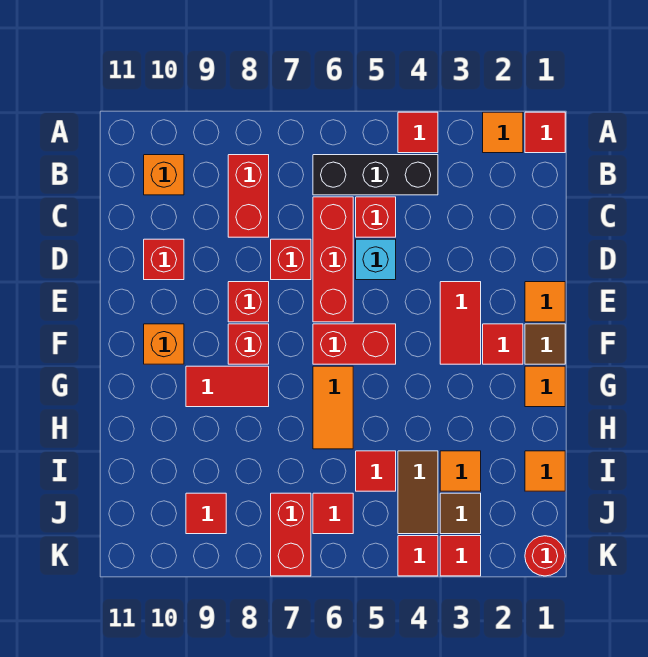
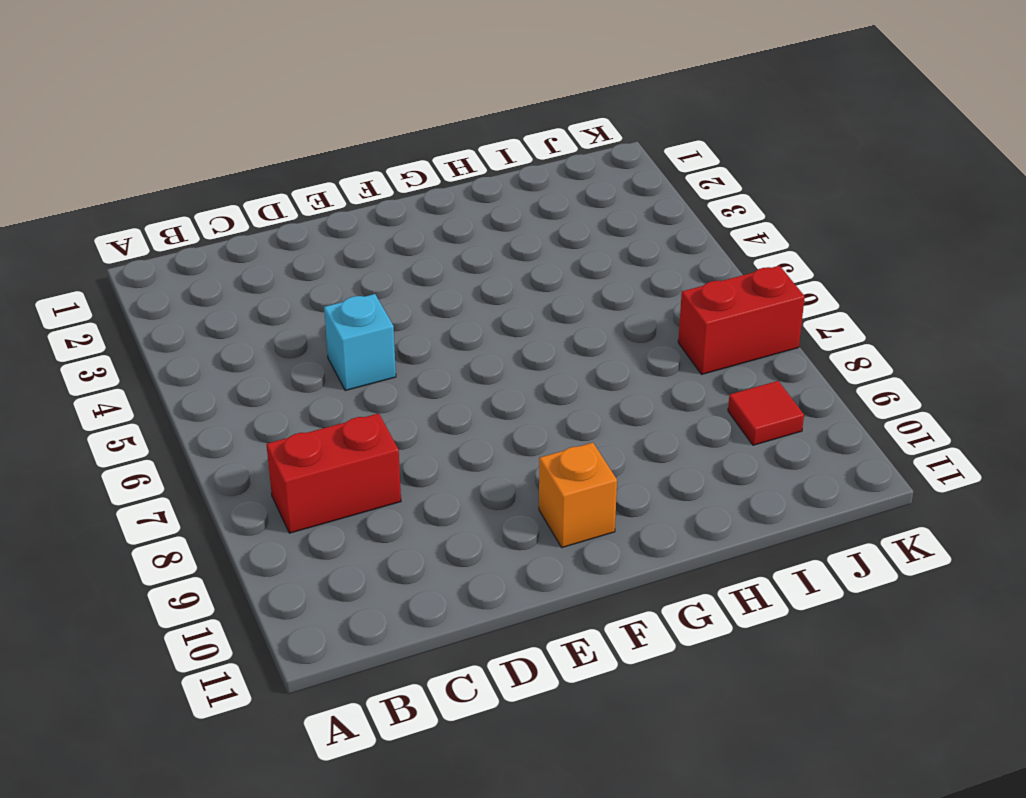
none -> red 1x1 tile [525,112,565,153]
none -> orange 1x1 tile [483,112,523,153]
none -> red 1x1 tile [398,112,438,153]
none -> black 1x3 brick [313,155,438,195]

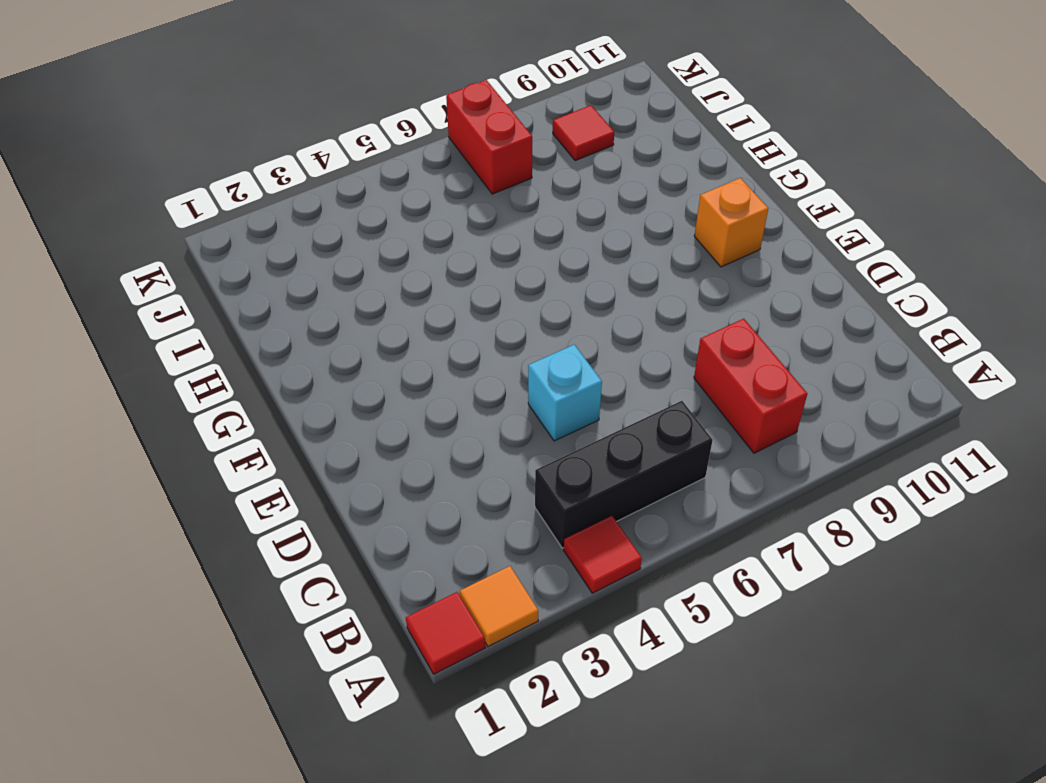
none -> orange 1x1 brick [144,155,184,195]
none -> red 1x1 brick [356,197,396,237]
none -> red 1x3 brick [313,197,353,322]
none -> red 1x1 brick [271,239,311,280]

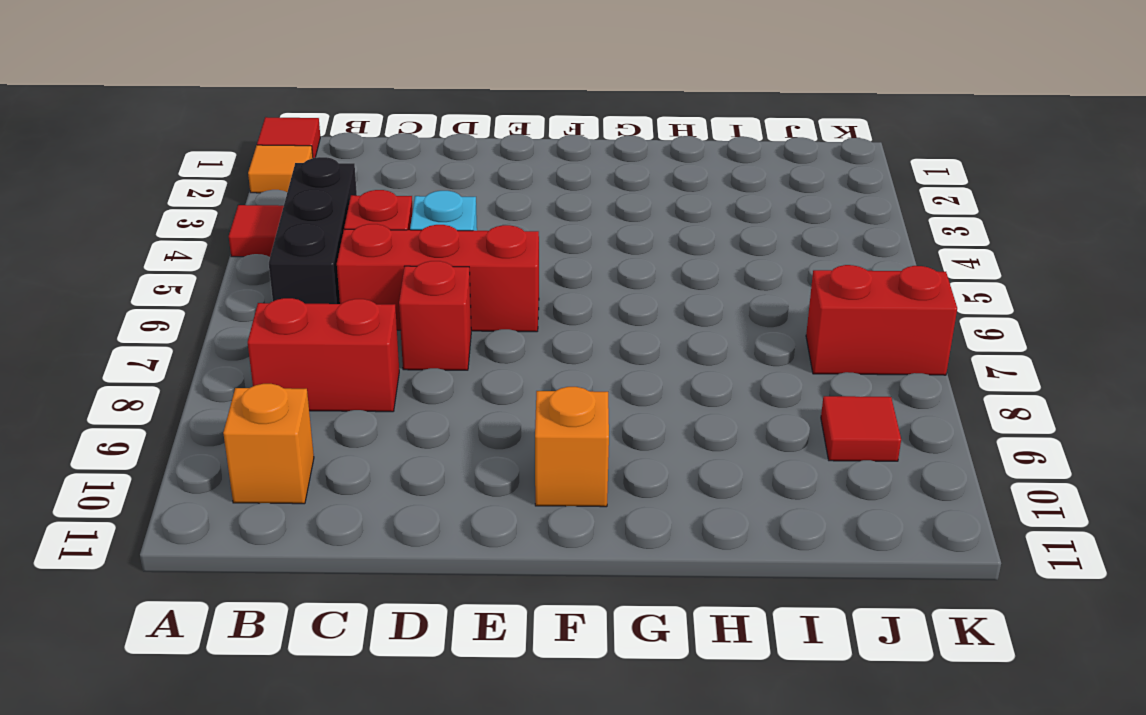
none -> red 1x1 brick [144,239,184,280]
none -> orange 1x1 tile [525,282,565,322]
none -> red 1x2 tile [440,282,481,364]
none -> red 1x1 brick [228,282,269,322]

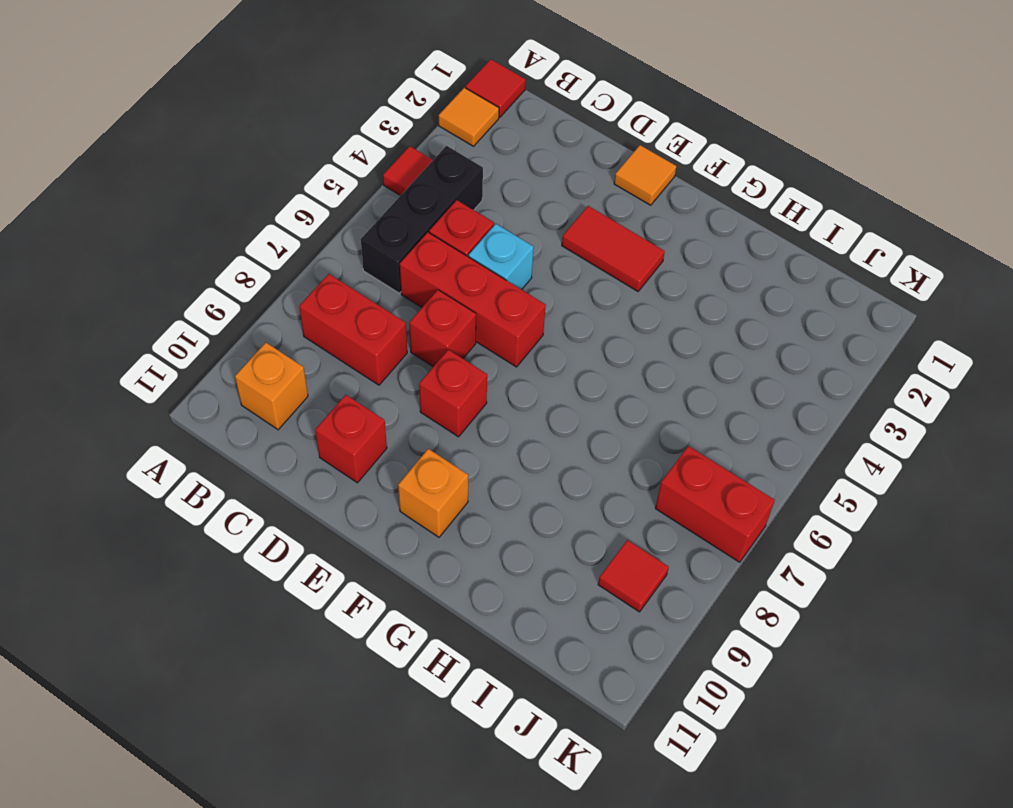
none -> brown 1x1 tile [525,324,565,364]
none -> red 1x1 tile [483,324,523,364]
none -> red 1x2 brick [313,324,396,364]
none -> red 1x1 brick [228,324,269,364]

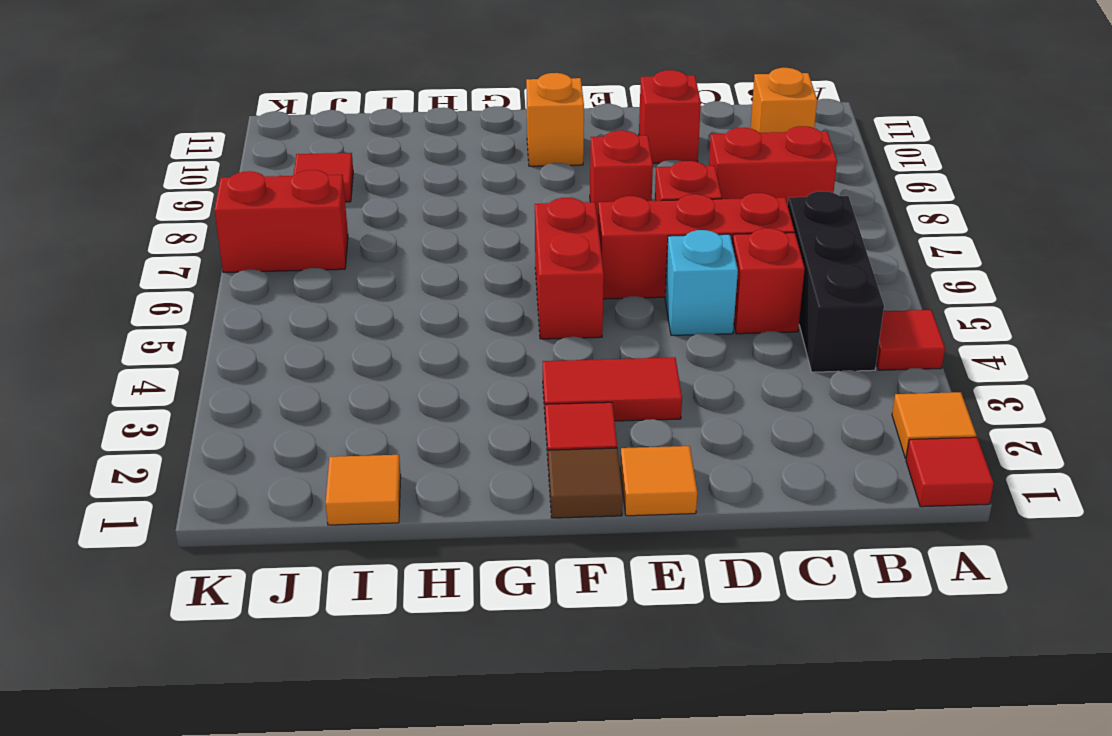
none -> red 1x1 brick [228,324,269,364]
none -> orange 1x1 tile [525,366,565,407]
none -> orange 1x2 tile [313,366,353,449]
none -> red 1x2 tile [186,366,269,407]

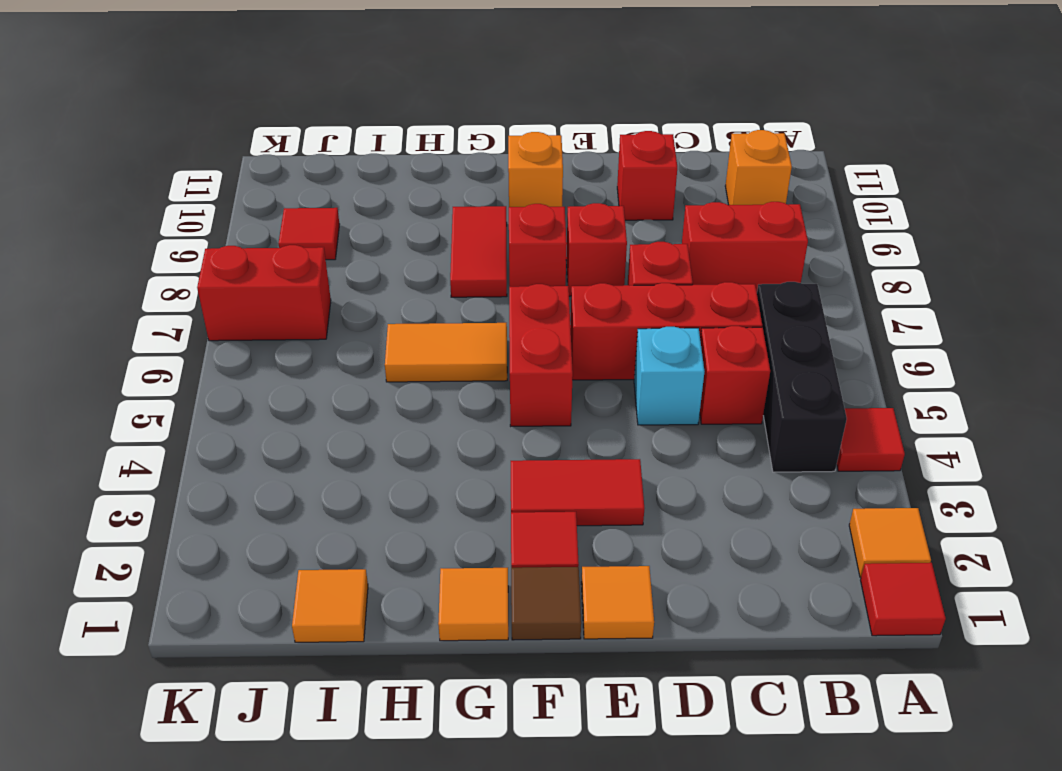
none -> orange 1x1 tile [440,451,481,491]
none -> brown 1x2 tile [398,451,438,534]
none -> red 1x1 tile [356,451,396,491]
none -> brown 1x1 tile [440,493,481,534]

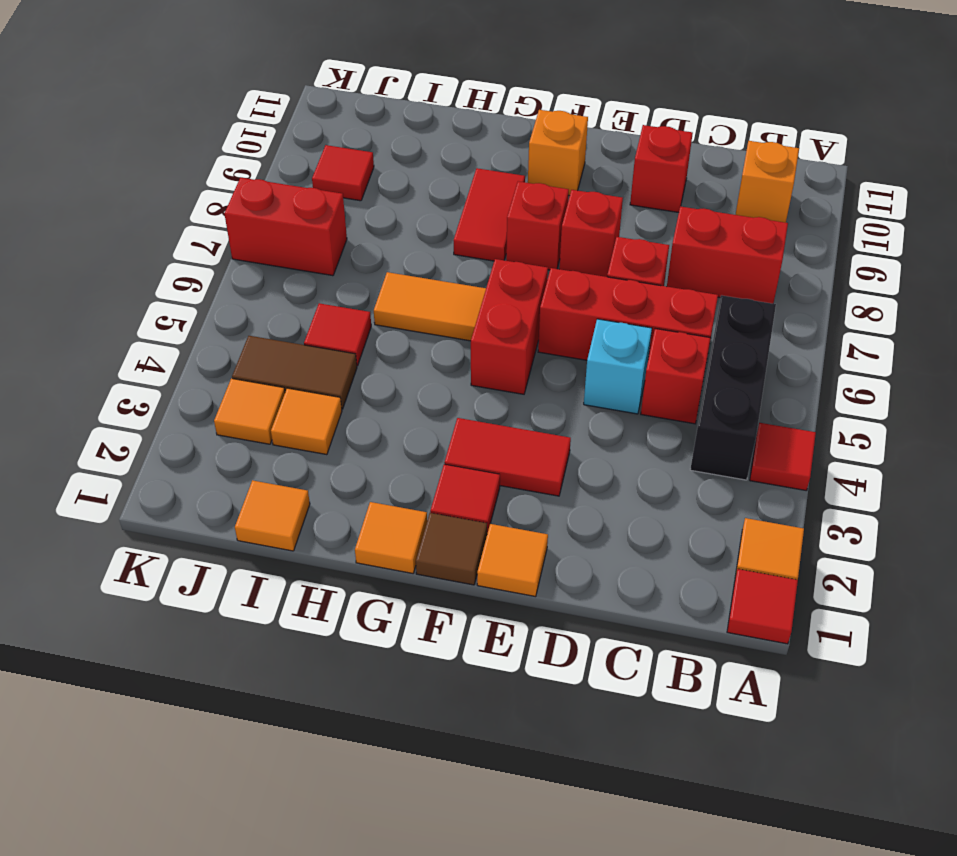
orange 1x1 tile [214,378,285,444] -> brown 1x1 tile [440,493,481,534]
none -> red 1x1 tile [313,493,353,534]
none -> red 1x1 round brick [525,536,565,576]
none -> red 1x1 tile [440,536,481,576]
none -> red 1x1 tile [398,536,438,576]

